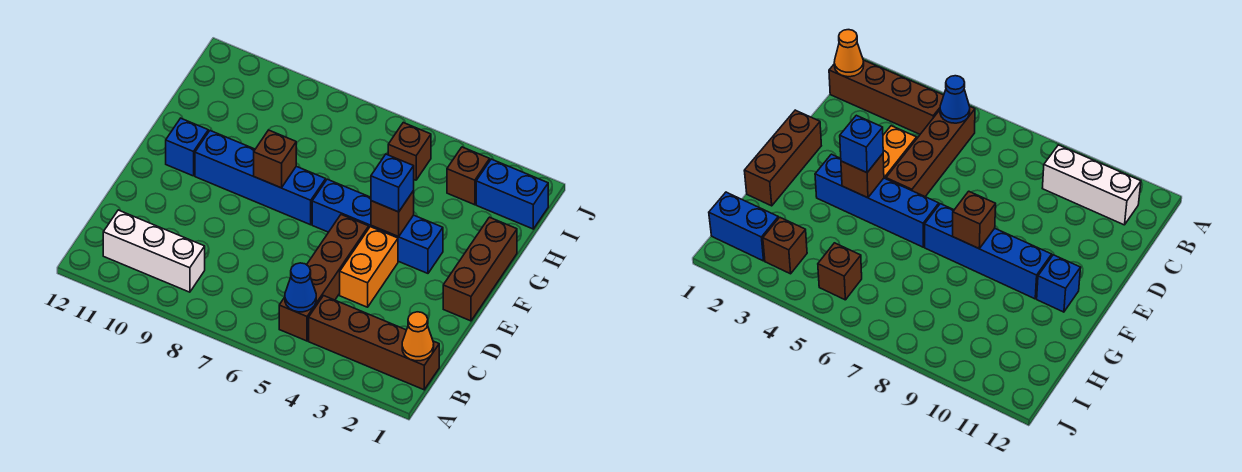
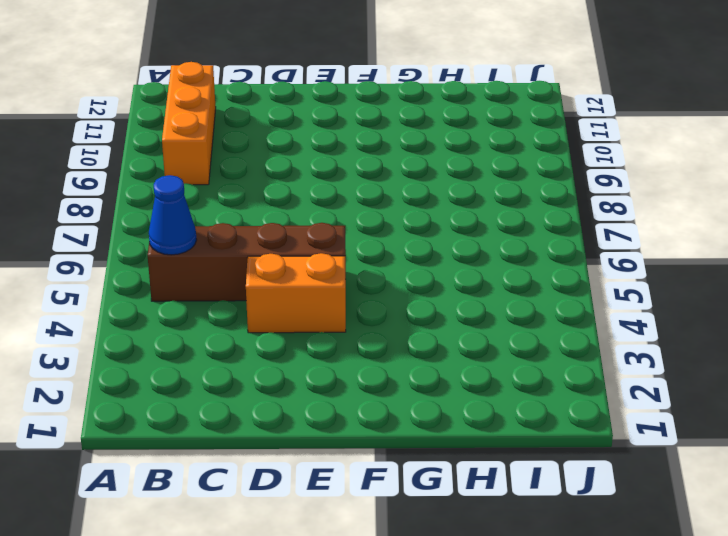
orange 1x3 brick [162,62,216,185] -> white 1x3 brick [103,210,205,292]
none -> brown 1x4 brick [309,296,439,390]
none -> brown 1x3 brick [443,217,517,321]
none -> blue 1x4 brick [312,179,443,273]

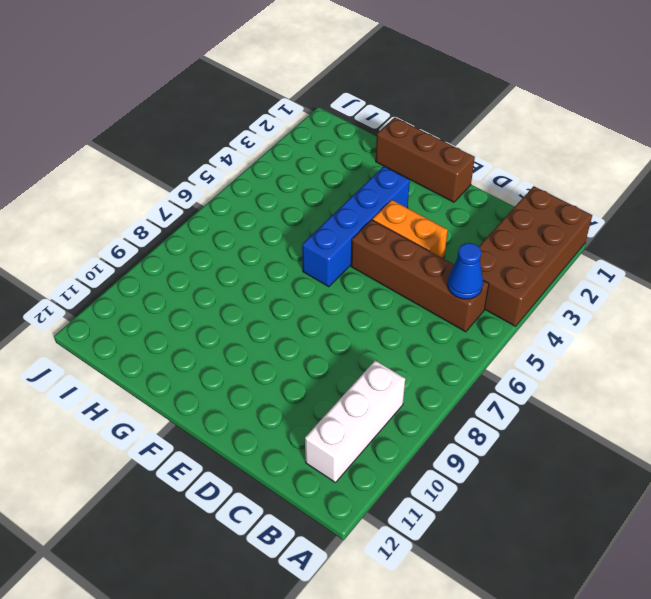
brown 2x4 brick [479,186,592,326] -> brown 1x4 brick [309,296,439,390]
none -> blue 1x4 brick [195,131,326,225]
none -> blue 1x1 brick [166,118,208,176]
none -> blue 1x2 brick [476,159,548,229]

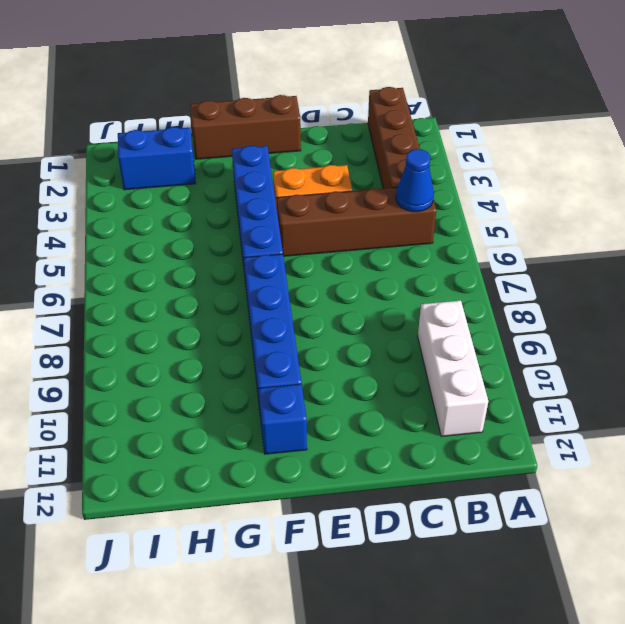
blue 1x2 brick [118,127,196,190] -> blue 1x2 brick turned to [476,159,548,229]
none -> brown 1x1 brick [447,147,490,205]
none -> brown 1x1 brick [388,123,431,180]
none -> orange 1x1 cone [402,312,434,361]

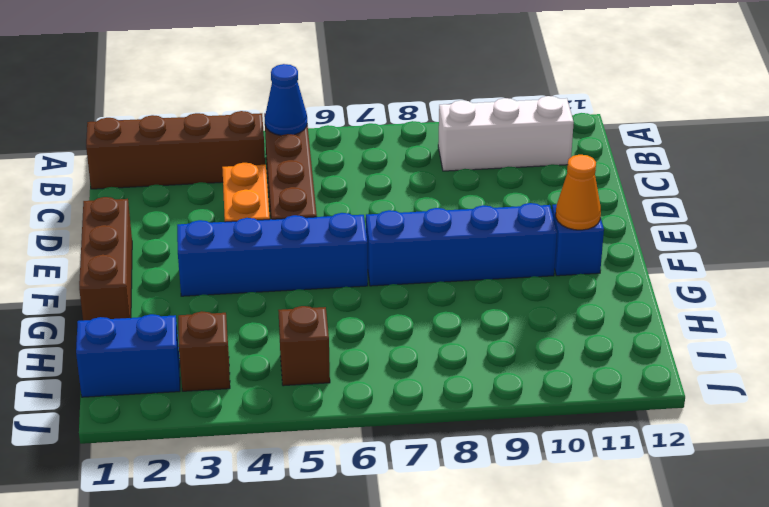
orange 1x1 cone [556,155,601,230] -> orange 1x1 cone moved to [402,312,434,361]
none -> brown 1x1 brick [371,191,414,237]
none -> brown 1x1 brick [254,130,296,188]
none -> blue 1x1 brick [371,154,414,212]

